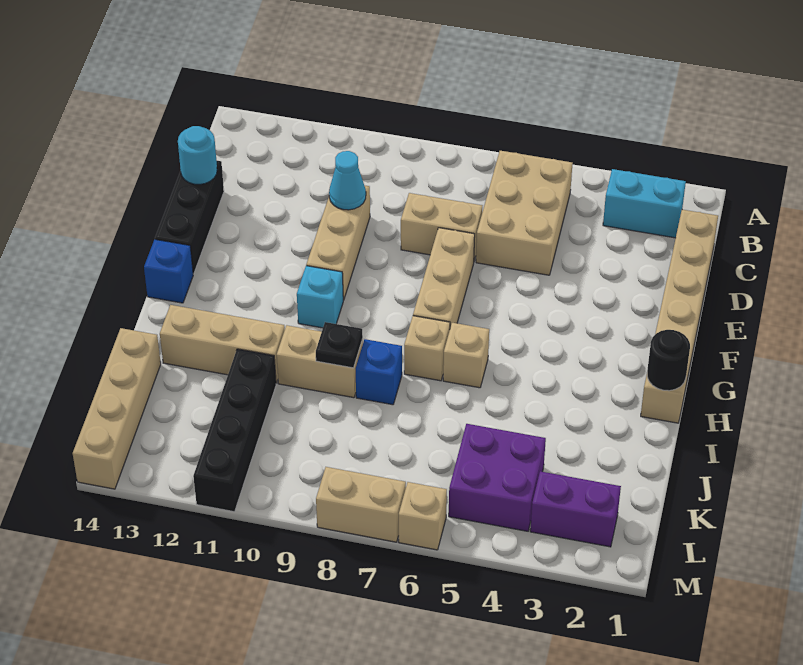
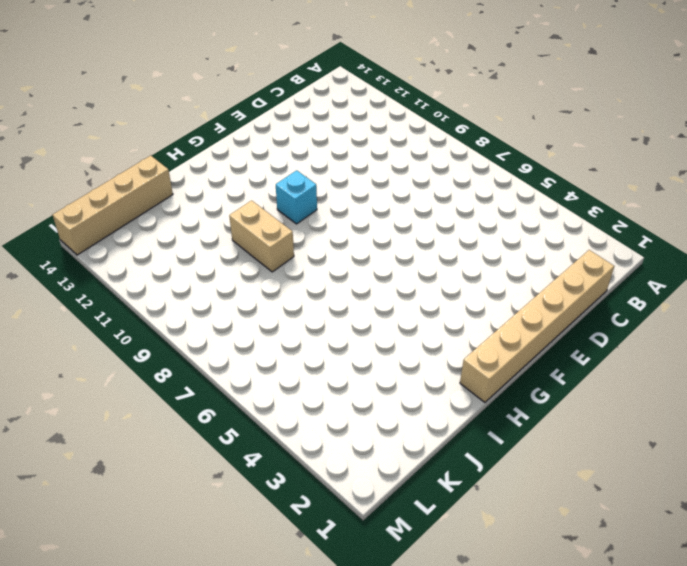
none -> cyan 1x2 brick [603,169,686,238]
none -> tan 2x3 brick [476,151,573,275]
none -> tan 1x2 brick [401,193,482,261]

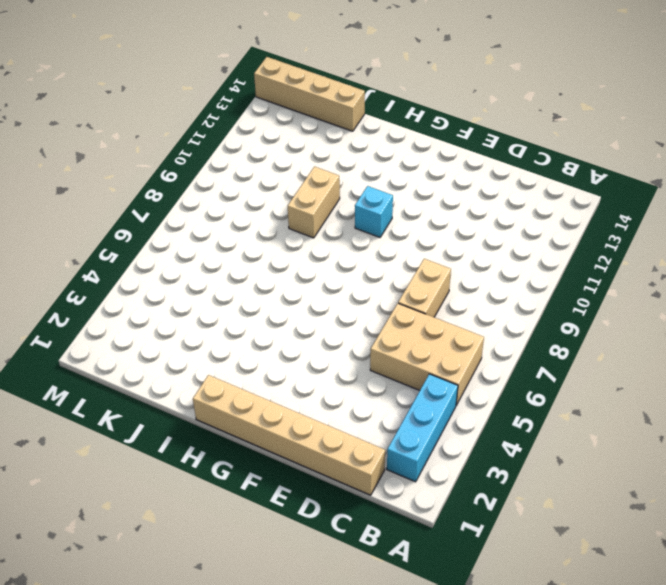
cyan 1x3 brick [387,374,458,482] -> cyan 1x2 brick [603,169,686,238]
none -> tan 1x3 brick [306,185,370,300]
none -> black 1x3 brick [155,160,224,274]
none -> tan 1x3 brick [413,228,475,327]

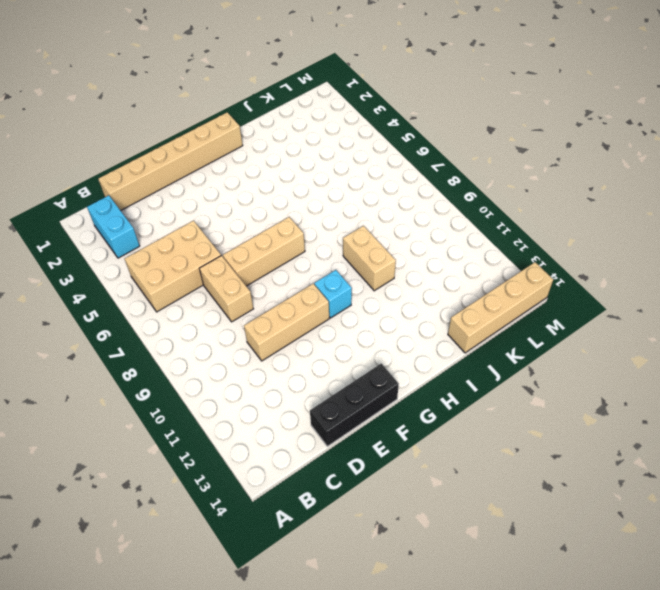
none -> blue 1x1 brick [144,239,193,303]
none -> tan 1x1 brick [443,323,489,388]
none -> tan 1x1 brick [404,316,450,381]

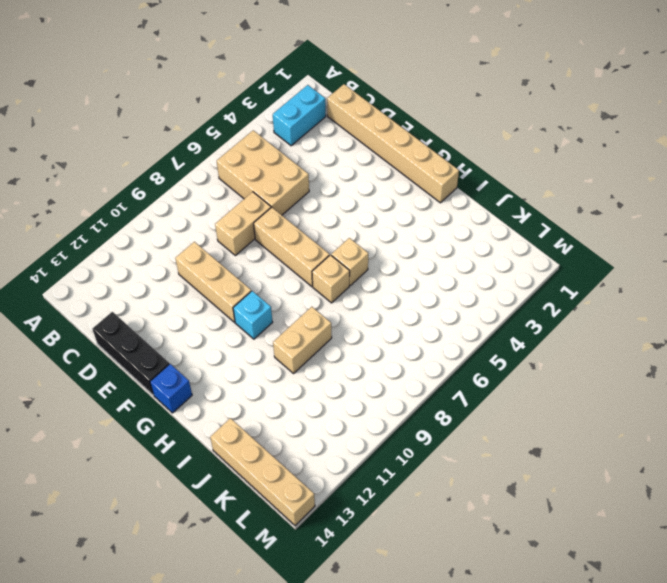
none -> blue 1x1 brick [356,339,402,405]
none -> tan 1x3 brick [160,305,285,383]
none -> black 1x4 brick [193,349,276,512]

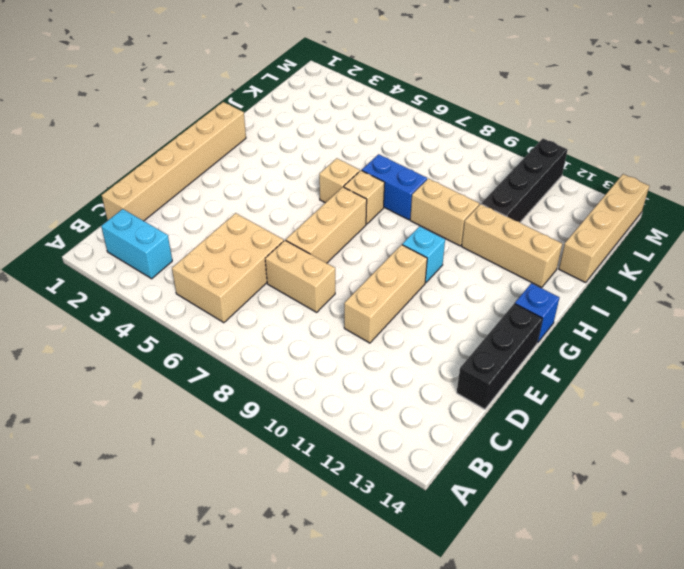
blue 1x2 brick [362,154,427,220] -> blue 1x1 brick [356,339,402,405]
none -> purple 2x2 brick [449,424,546,531]
none -> purple 1x2 brick [530,471,621,547]
none -> tan 1x1 brick [399,482,447,550]

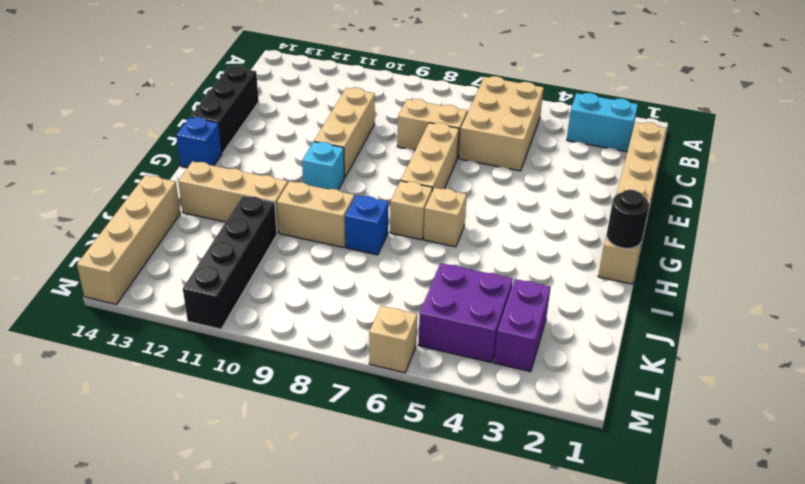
purple 1x2 brick [494,279,551,372] -> purple 1x2 brick turned to [530,471,621,547]
none -> tan 1x2 brick [316,467,406,542]
none -> cyan 1x1 cone [329,151,366,210]
none -> cyan 1x1 round brick [178,126,217,184]

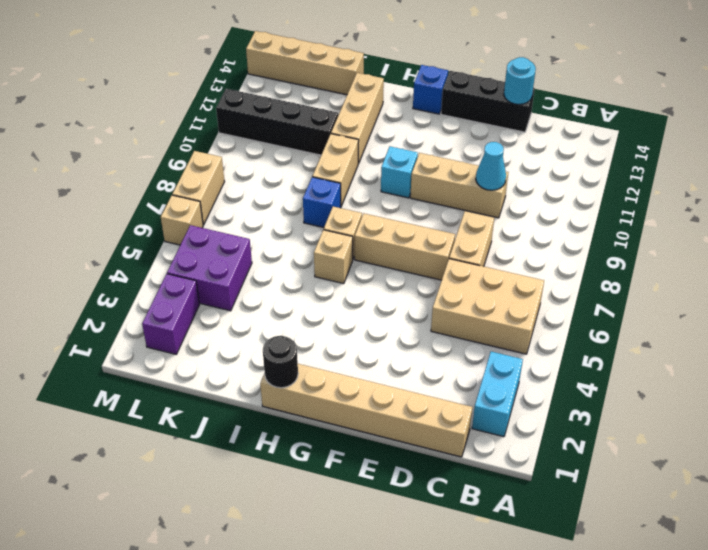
none -> black 1x1 plate [316,322,363,368]

